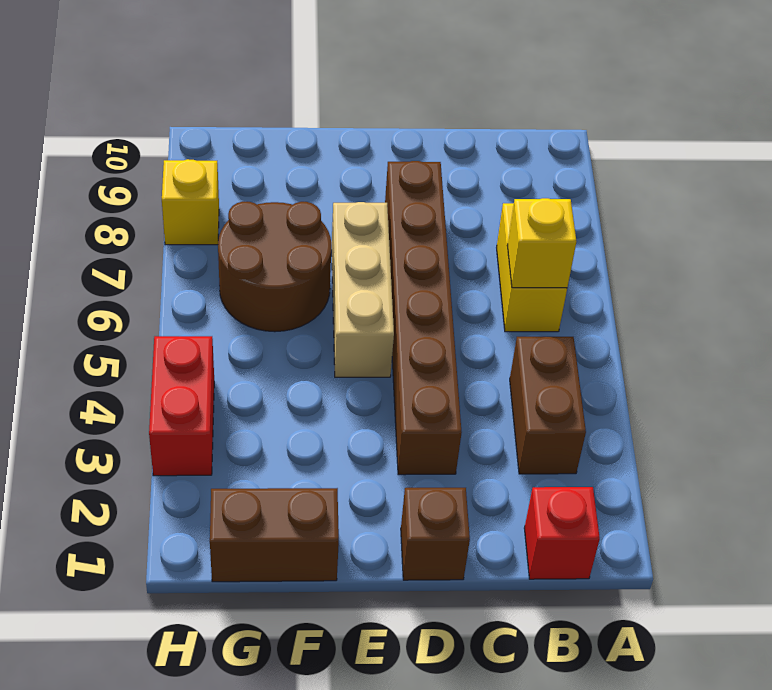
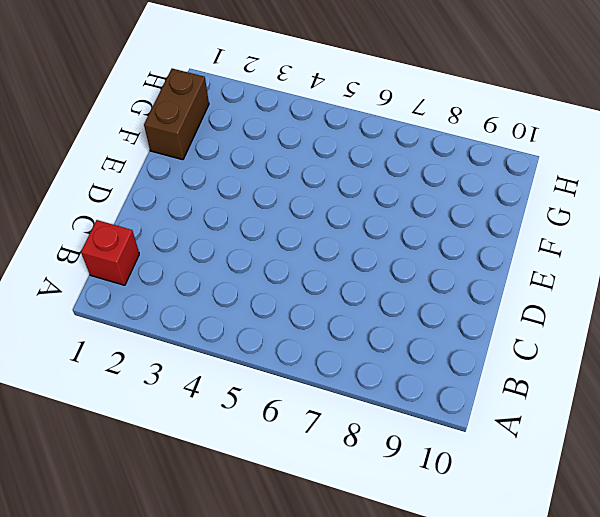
none -> brown 1x2 brick [510,337,586,474]
none -> yellow 1x2 brick [497,203,567,332]

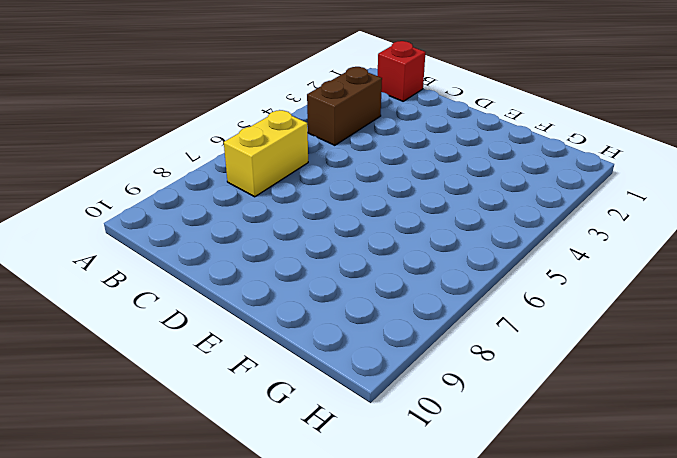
none -> brown 1x1 brick [401,488,470,580]
none -> brown 1x6 brick [385,161,462,475]

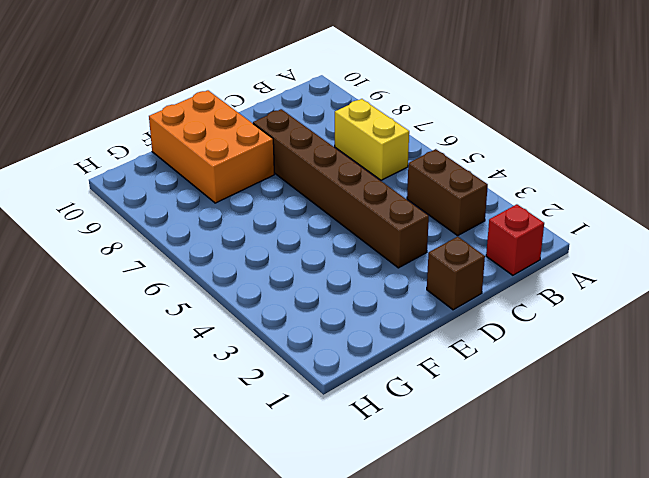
orange 2x3 brick [149,90,274,203] -> none
none -> tan 1x3 brick [332,202,394,377]
none -> brown 1x2 brick [210,488,339,582]

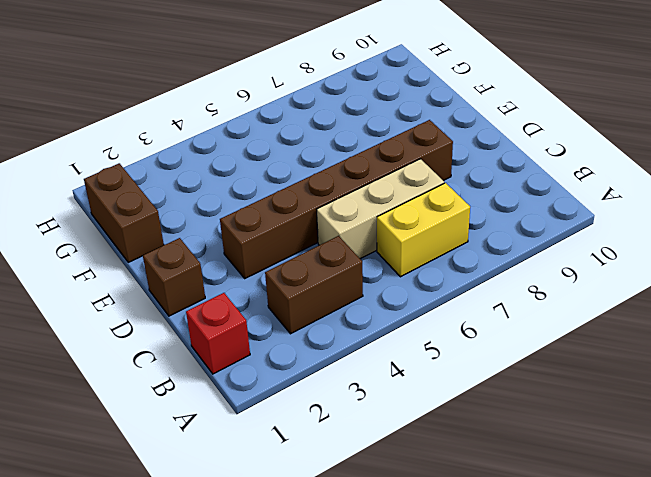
tan 1x3 brick [316,159,444,259] -> tan 1x3 brick moved to [332,202,394,377]
none -> brown 2x2 round brick [218,202,331,332]
none -> red 1x2 brick [149,336,214,476]

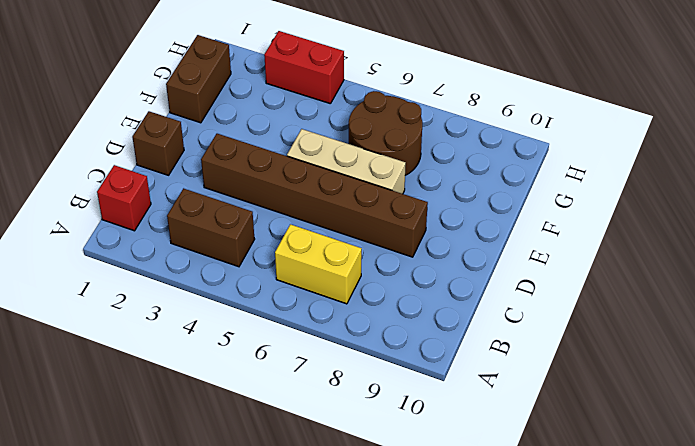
none -> yellow 1x1 brick [162,159,219,245]
none -> yellow 1x1 brick [507,198,576,288]

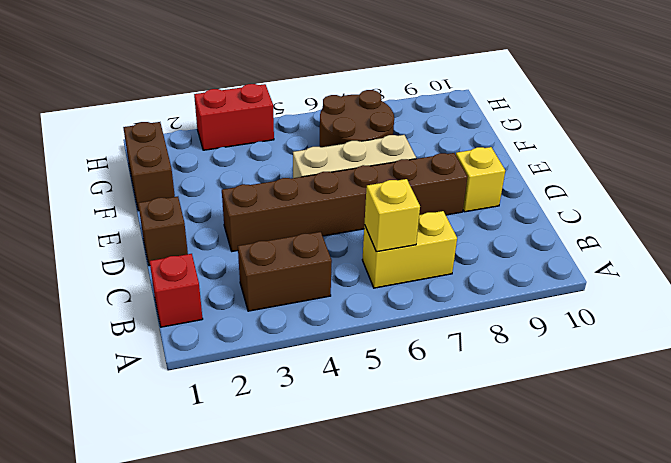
yellow 1x1 brick [456,147,505,212] -> yellow 1x1 brick moved to [162,159,219,245]

